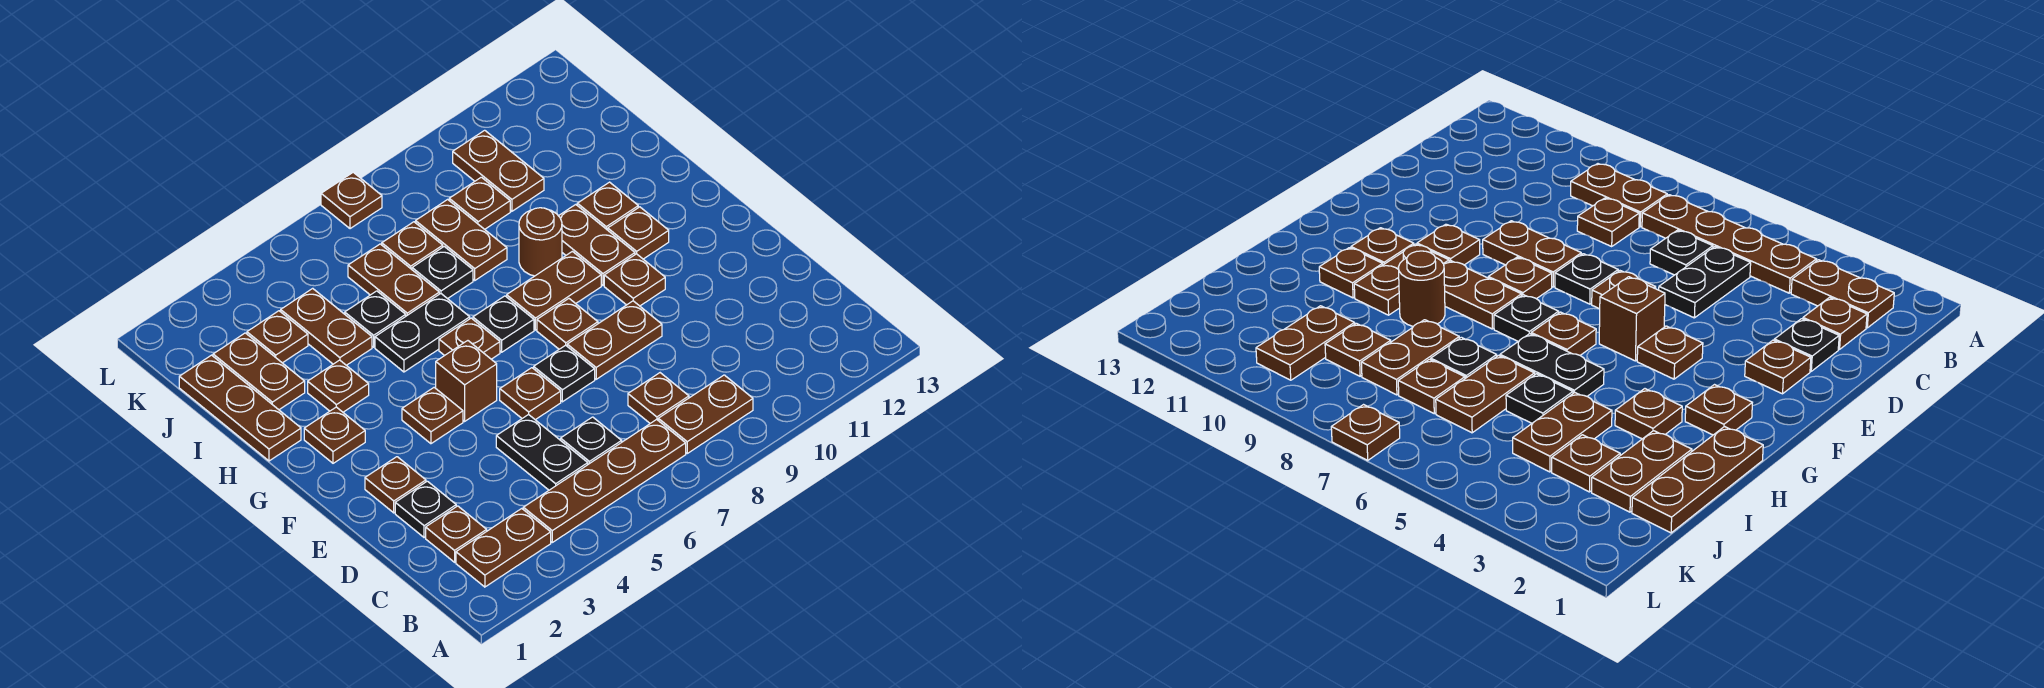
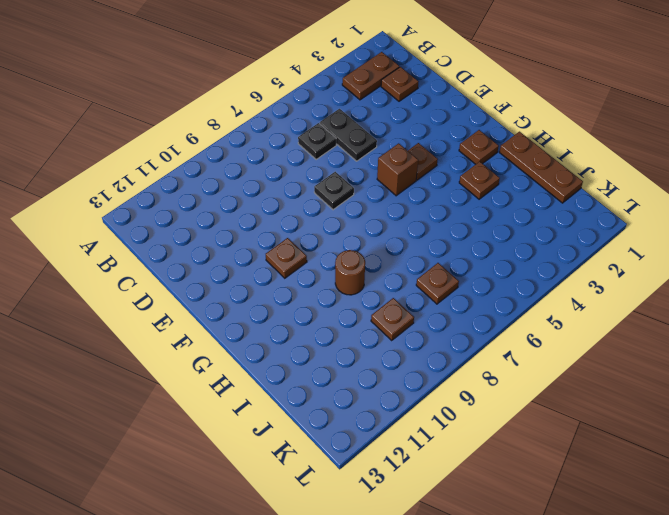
none -> brown 1x4 plate [523,419,686,542]
none -> brown 1x2 plate [658,375,753,453]
none -> brown 1x1 plate [628,373,689,423]
none -> black 1x1 plate [395,481,456,538]

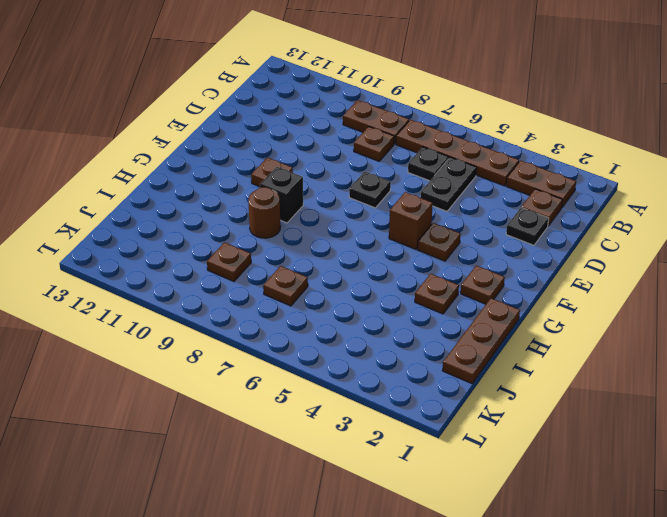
black 1x1 brick [260,167,303,223] -> brown 1x2 plate [507,251,601,330]
none -> brown 1x1 plate [365,457,426,513]
none -> brown 1x1 plate [500,368,561,420]
none -> brown 1x2 plate [567,301,662,379]
none -> brown 1x1 plate [537,299,598,349]

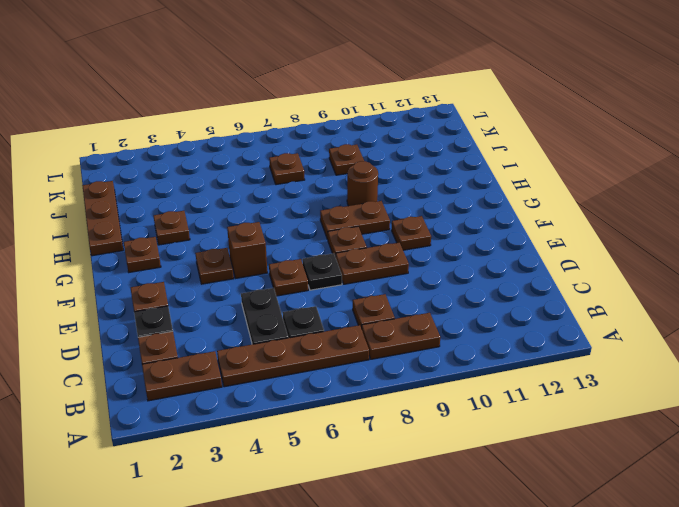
none -> brown 1x1 plate [439,318,500,359]
none -> black 1x1 plate [473,296,534,352]
none -> brown 1x2 plate [559,205,635,285]
none -> brown 1x1 plate [608,207,669,259]

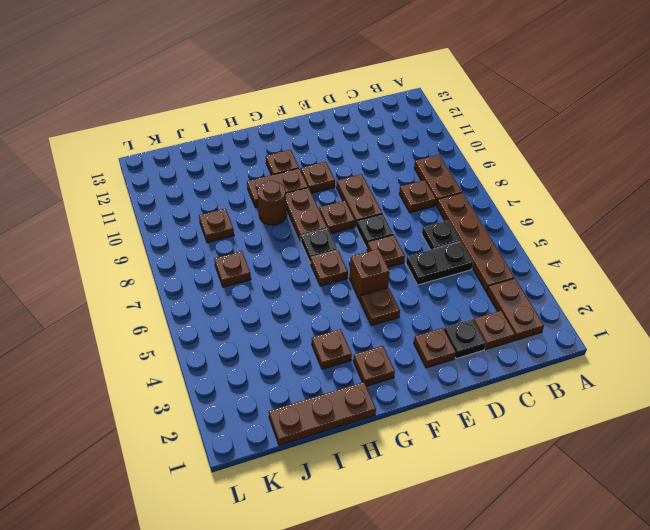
none -> black 1x2 plate [375,294,470,372]
none -> brown 1x1 plate [577,182,638,230]
none -> brown 1x2 plate [213,333,305,410]
none -> brown 1x2 plate [281,288,372,365]

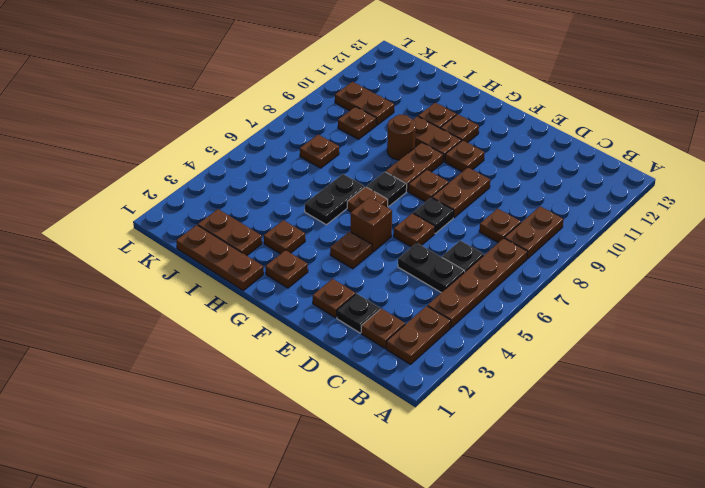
none -> brown 1x2 plate [281,288,372,365]
none -> black 1x1 plate [345,291,406,347]
none -> brown 1x2 plate [348,244,439,316]
none -> black 1x1 plate [412,247,473,299]

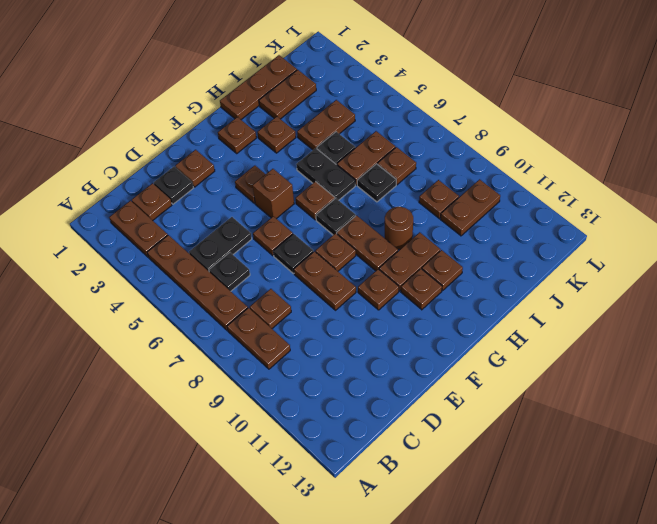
none -> brown 1x2 plate [416,200,507,280]
none -> brown 1x1 plate [247,311,308,363]
none -> brown 1x1 plate [321,172,382,229]

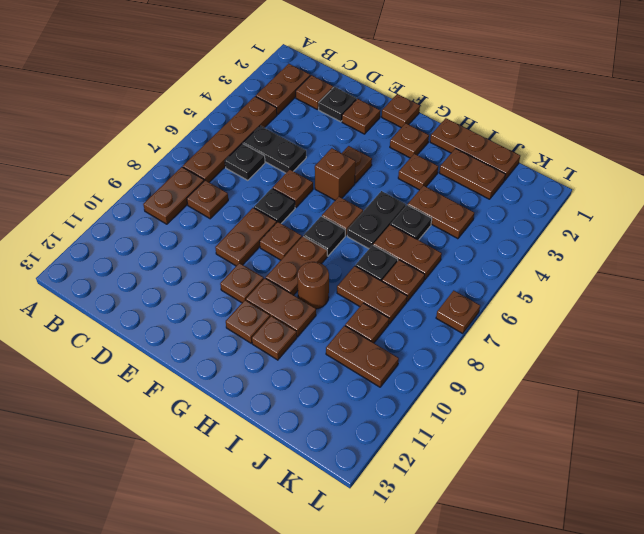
brown 1x1 plate [382,94,420,128] -> brown 1x1 plate moved to [247,311,308,363]

